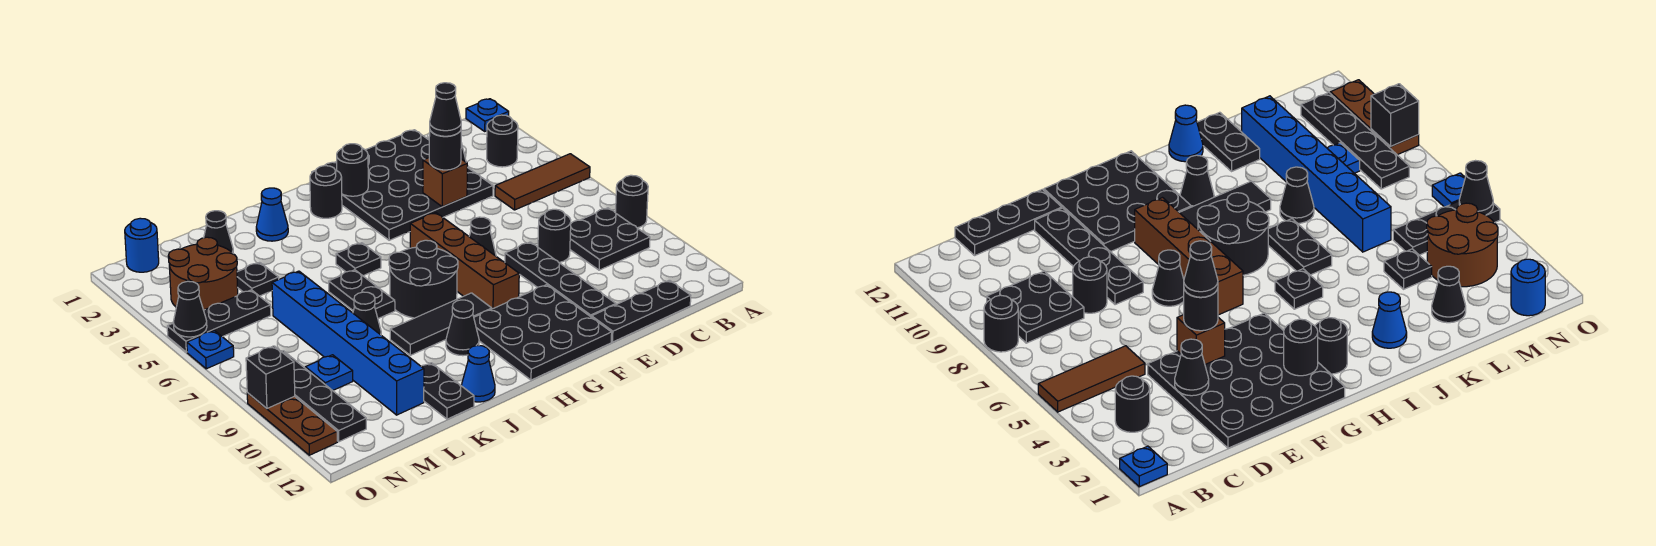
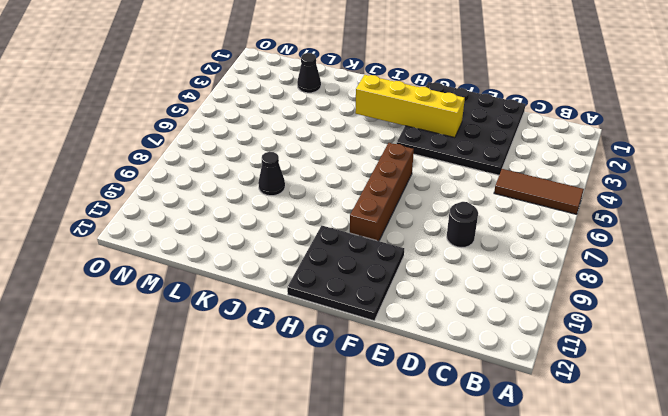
yellow 1x4 brick [355,75,465,138] -> none
none -> blue 1x1 plate [466,99,509,131]
none -> black 1x1 round brick [615,175,648,228]
none -> black 1x1 round brick [487,115,518,167]
none -> black 2x2 plate [570,208,650,270]

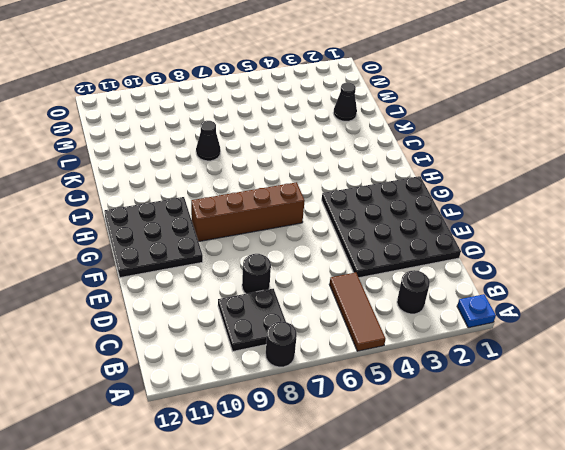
none -> black 1x3 plate [592,280,691,342]
none -> black 1x4 plate [505,242,616,317]
none -> black 1x1 cone [469,217,496,256]
none -> black 1x1 round brick [310,166,342,218]

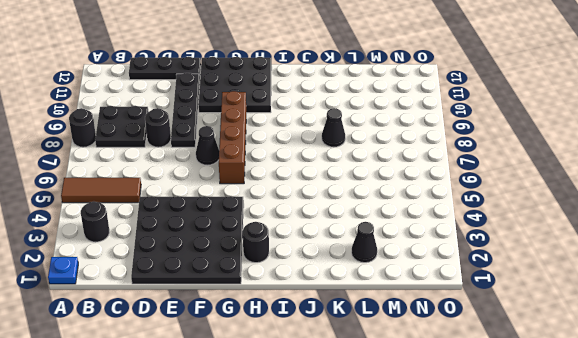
none -> black 2x2 round brick [389,240,458,318]
none -> black 1x3 tile [390,293,492,355]
none -> black 1x1 plate [336,243,381,276]
none -> black 1x1 cone [446,300,479,356]

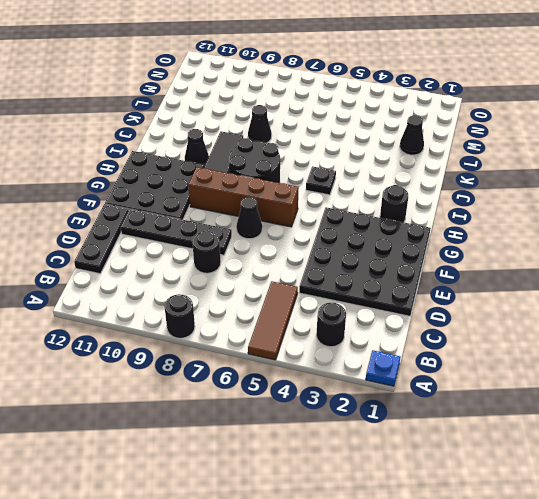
none -> black 2x2 plate [570,208,650,270]
none -> blue 1x1 cone [256,188,288,241]
none -> black 1x2 plate [329,270,395,319]
none -> blue 1x1 cone [461,345,495,402]

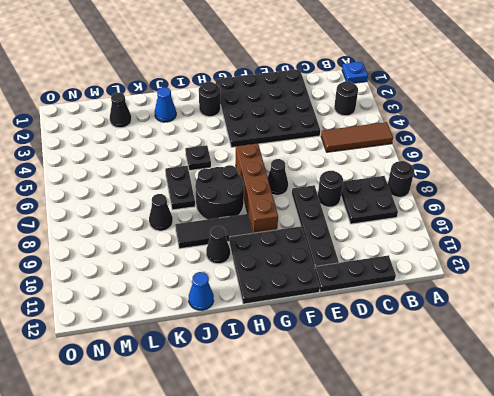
none -> black 1x2 plate [421,363,474,419]
none -> black 1x1 plate [237,262,279,296]
none -> blue 1x6 brick [272,271,424,415]
none -> brown 2x2 round brick [168,237,238,310]

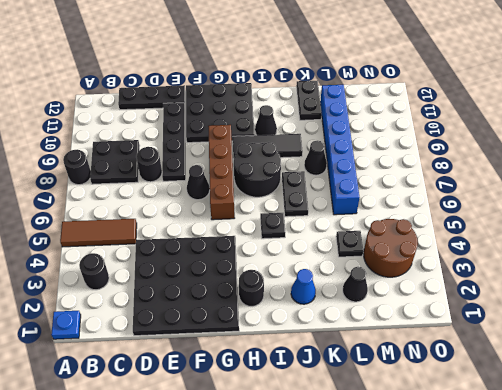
none -> blue 1x1 cone [461,345,495,402]
none -> black 1x3 plate [167,290,271,352]
none -> blue 1x1 plate [305,355,353,391]
none -> blue 1x1 round brick [125,218,159,272]

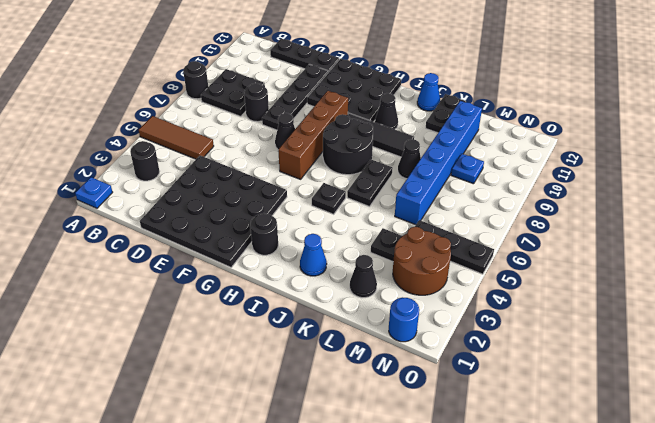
none -> black 1x4 plate [281,351,366,442]
none -> blue 1x1 plate [187,330,234,369]
none -> brown 1x3 plate [247,393,337,455]
none -> black 1x1 cone [1175,339,1209,396]

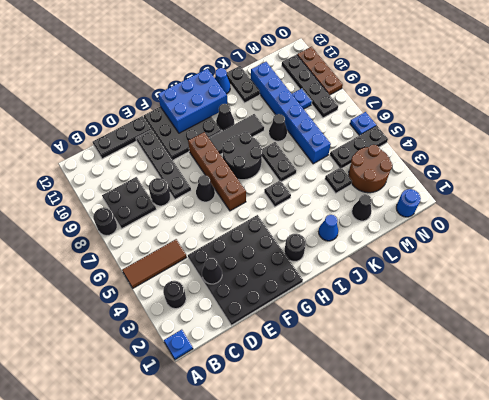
blue 2x3 brick [158,69,227,133] -> none
none -> brown 1x1 brick [423,158,467,207]
none -> black 1x1 round brick [337,144,368,196]
none -> black 1x1 cone [173,281,207,337]
none -> black 1x1 brick [246,346,295,408]

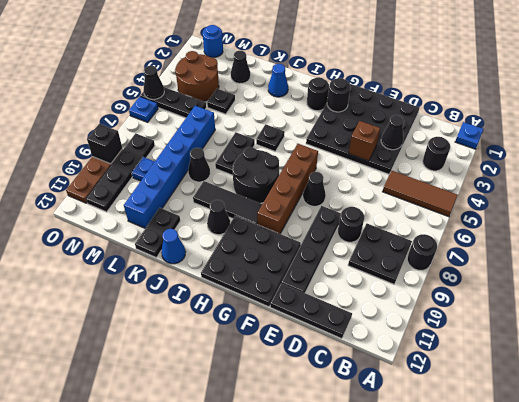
none -> black 1x1 round brick [429,131,461,170]
none -> black 1x1 cone [430,83,461,136]

